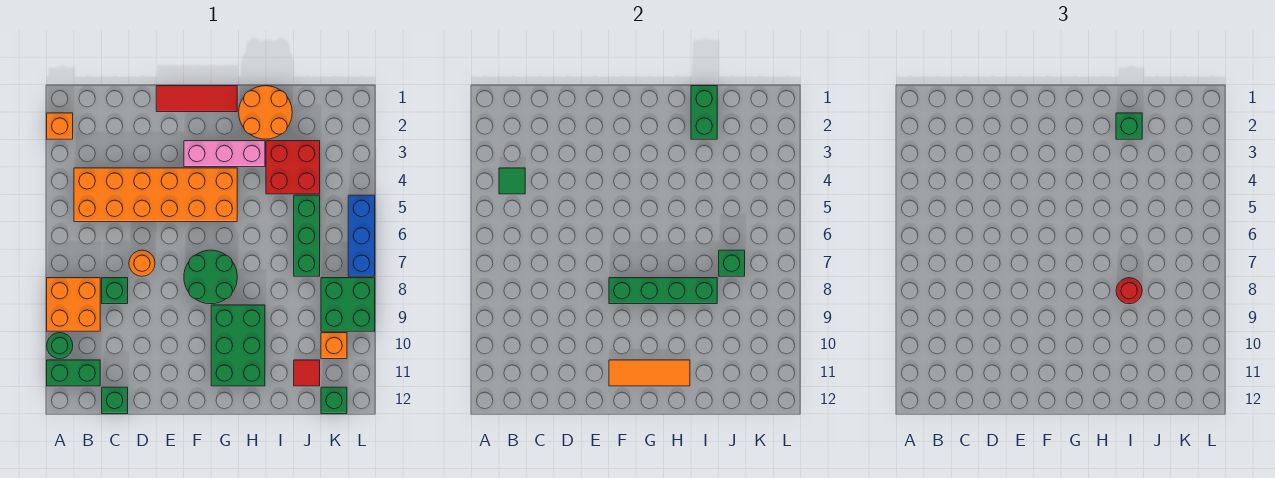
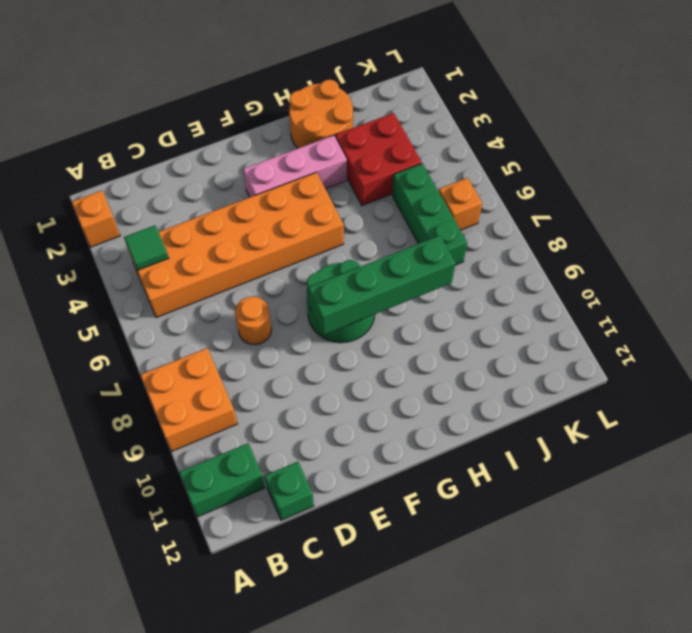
orange 1x1 brick [439,178,482,230] -> orange 1x1 brick moved to [321,333,347,359]
none -> green 1x1 round brick [47,333,73,359]
none -> green 1x1 brick [102,278,128,304]
none -> red 1x3 tile [156,86,237,112]

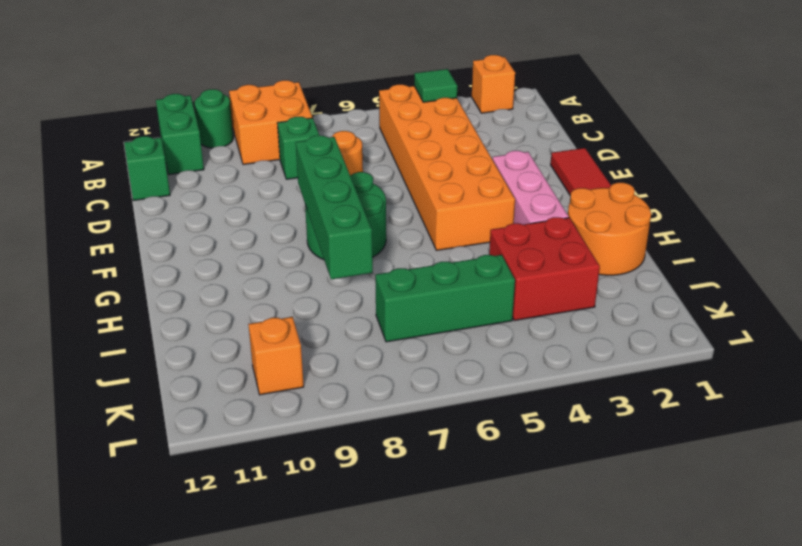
none -> green 2x3 brick [211,305,265,386]
none -> red 1x1 tile [294,360,320,386]
none -> green 2x2 brick [321,278,375,331]

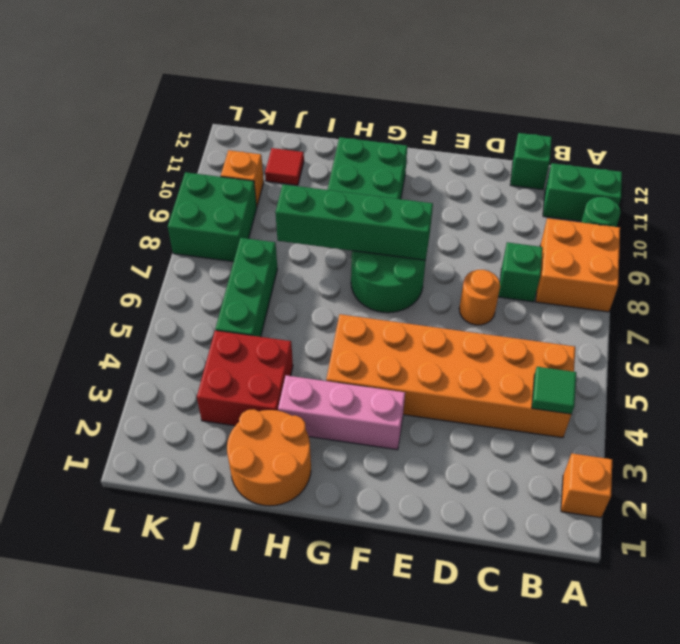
none -> red 1x3 tile [156,86,237,112]
none -> green 1x1 brick [321,387,347,414]
none -> blue 1x3 brick [348,195,375,276]

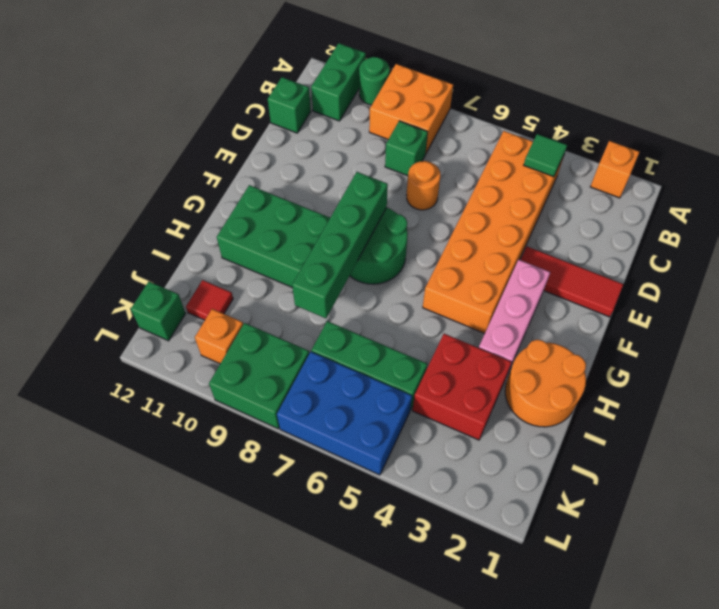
red 1x3 tile [520,247,623,317] -> red 1x3 tile turned to [156,86,237,112]
blue 2x3 brick [277,352,412,475] -> blue 1x3 brick [348,195,375,276]
none -> orange 1x3 tile [609,360,690,386]
none -> green 1x2 brick [691,86,717,139]
none -> green 1x1 brick [719,250,745,276]

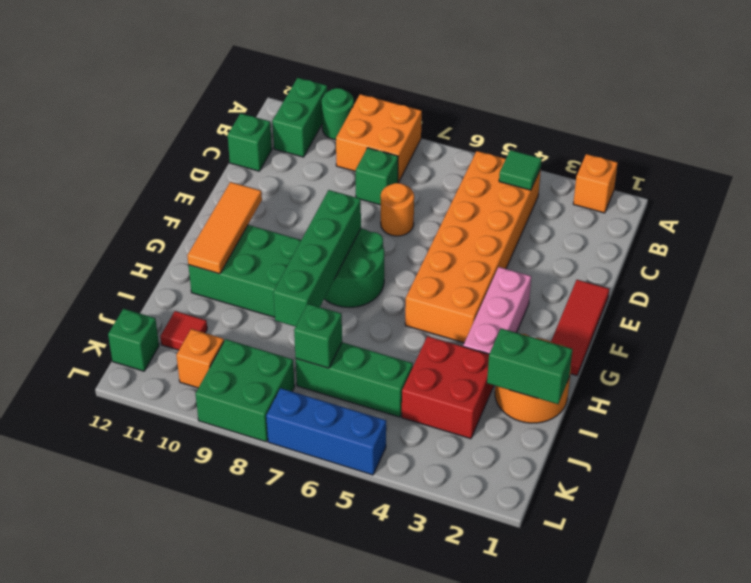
none -> green 1x1 brick [1116,113,1142,139]
none -> red 1x1 round brick [1116,278,1142,304]

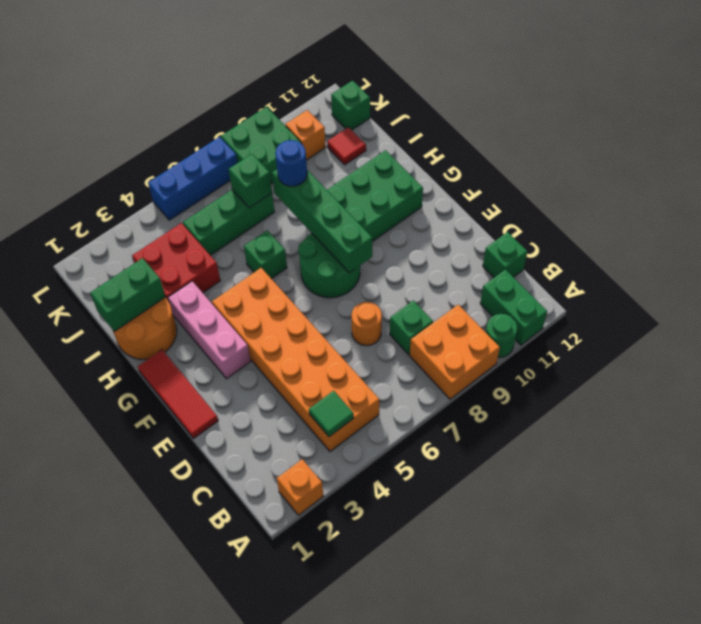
green 1x1 brick [244,230,287,279] -> green 1x1 brick moved to [1116,113,1142,139]
blue 1x1 round brick [275,140,307,186] -> red 1x1 round brick [1116,278,1142,304]
none -> orange 1x3 tile [609,360,690,386]

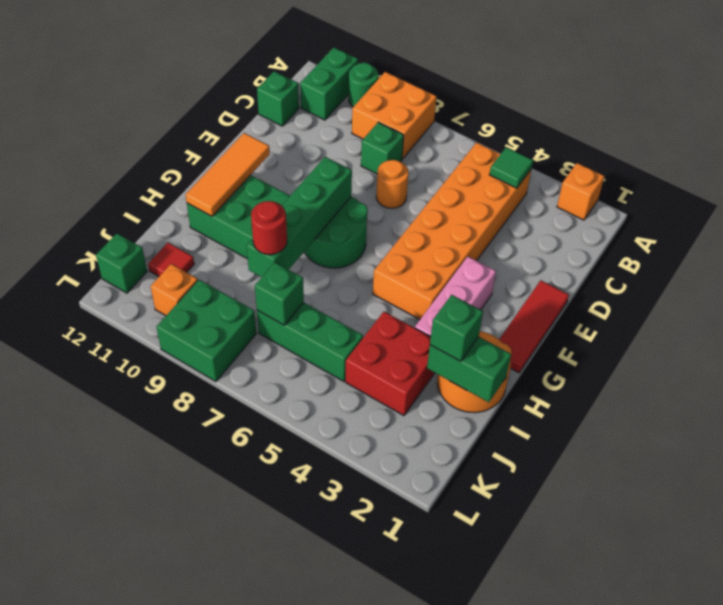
none -> blue 1x3 brick [348,195,375,276]

